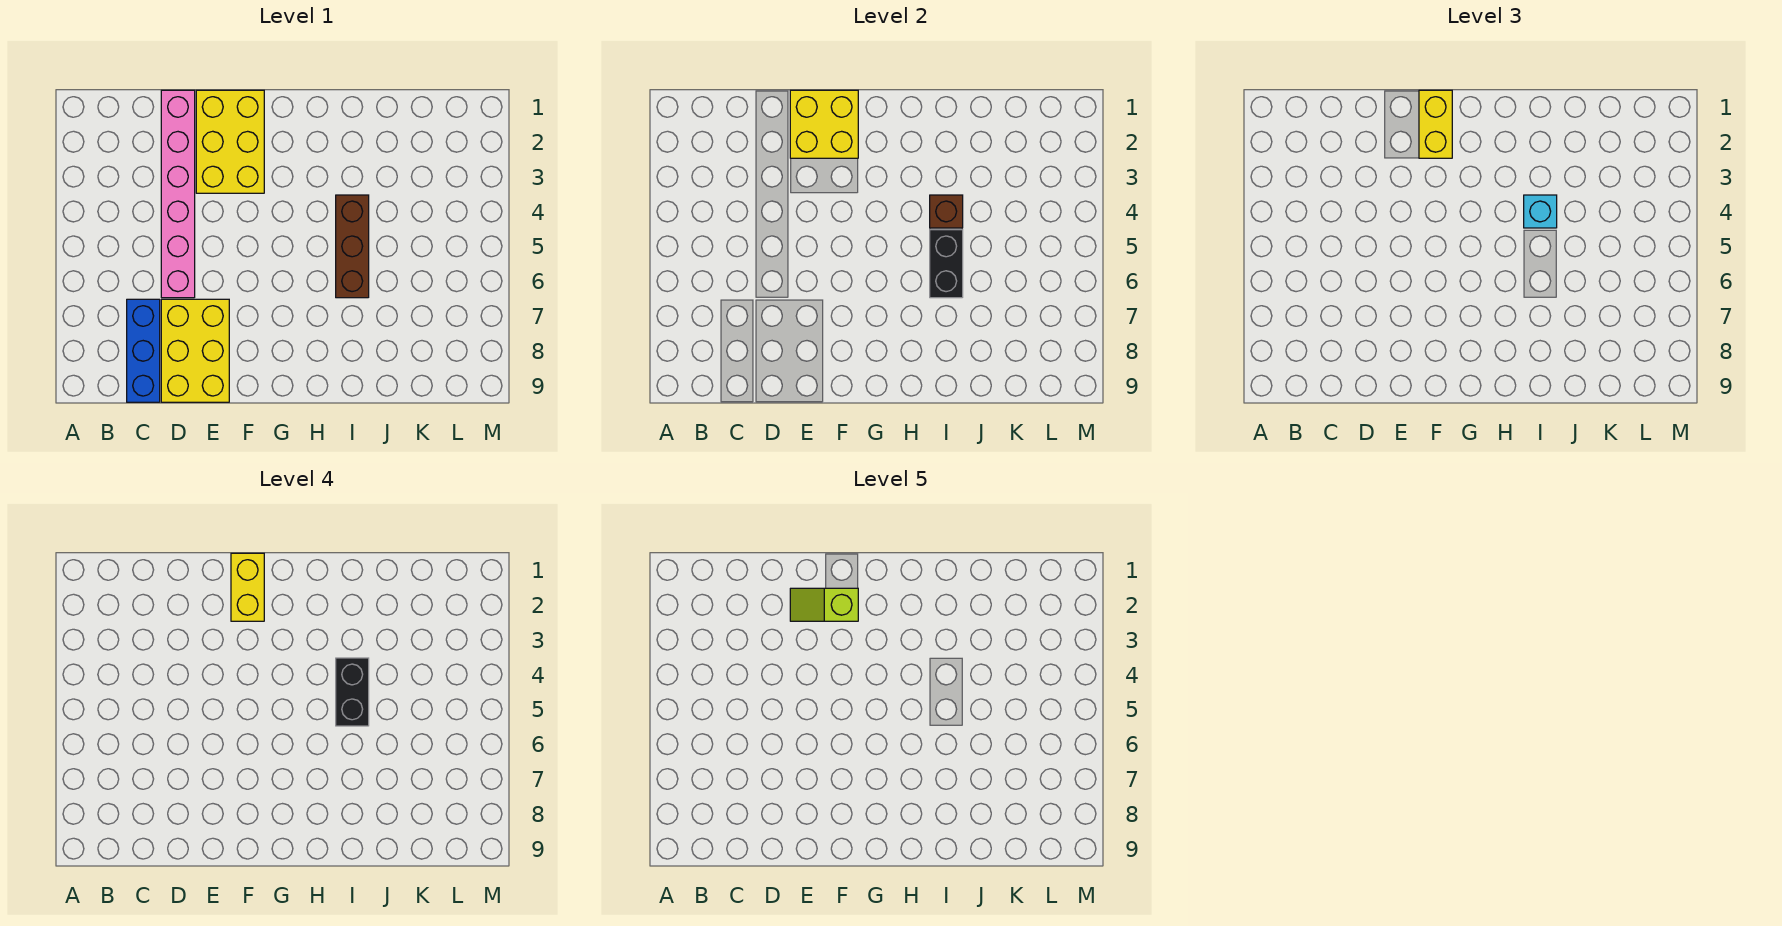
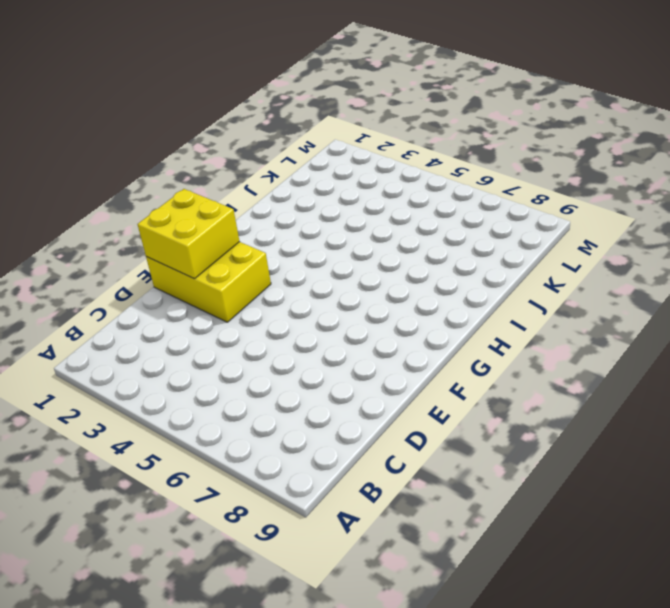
none -> blue 1x3 brick [127,299,160,402]
none -> pink 1x6 brick [161,90,195,298]
none -> yellow 2x3 brick [161,299,229,402]

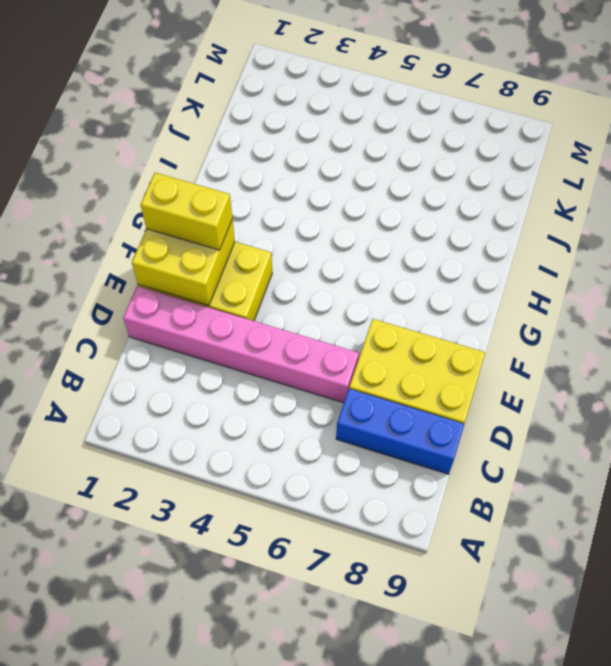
none -> brown 1x3 brick [336,195,369,298]
none -> brown 1x1 brick [930,195,963,228]
none -> black 1x2 brick [930,230,963,298]

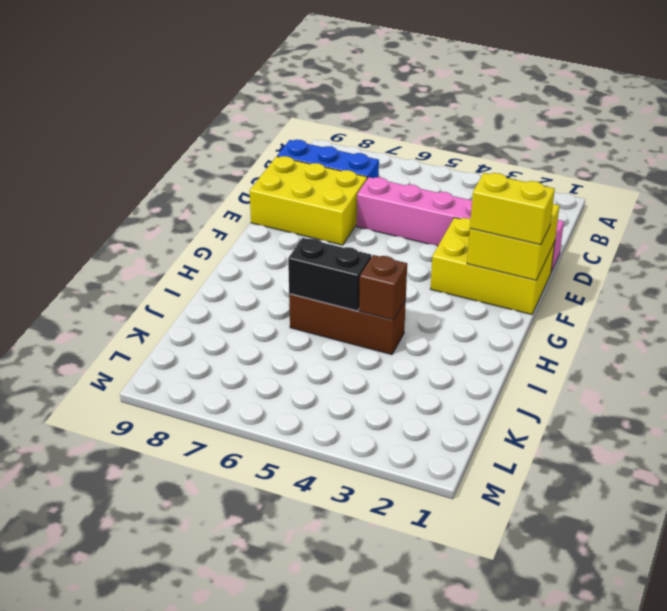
none -> cyan 1x1 brick [1524,195,1557,228]
none -> yellow 1x2 brick [231,553,264,621]
none -> black 1x2 brick [336,658,369,726]

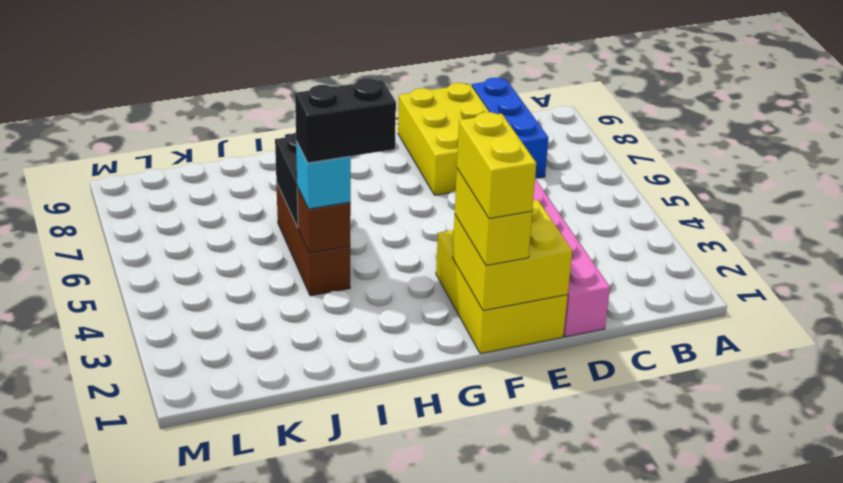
black 1x2 brick [295,78,396,163] -> black 1x2 brick turned to [336,658,369,726]
none -> lime 1x2 slope [790,588,858,621]

